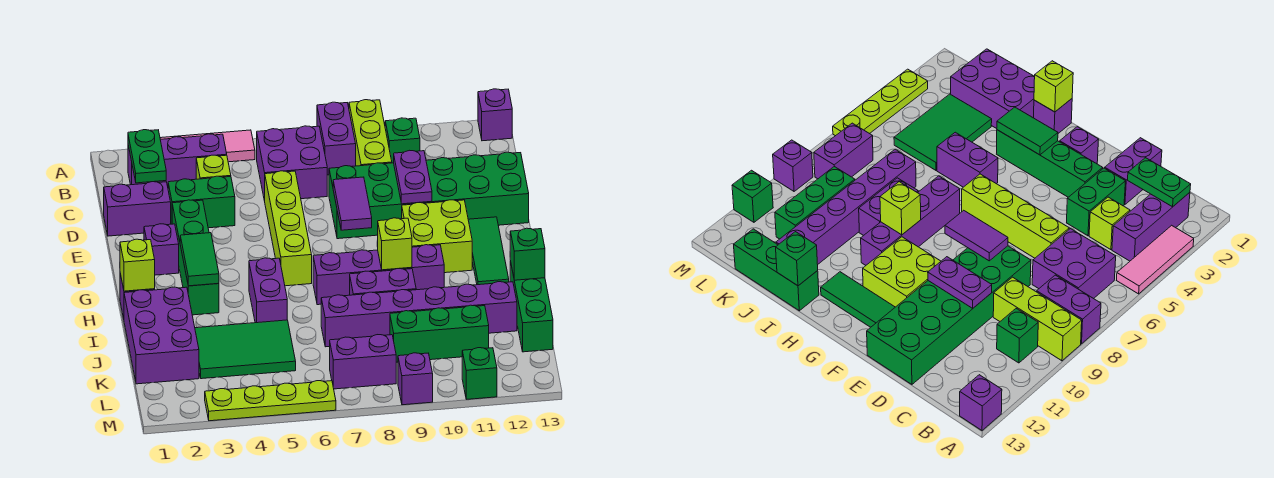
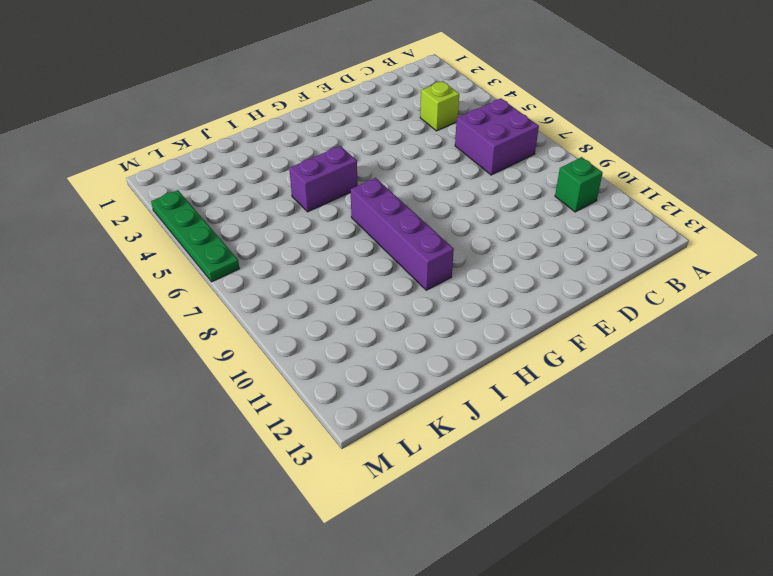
green 1x4 plate [151,190,240,282] -> lime 1x4 plate [205,381,336,421]
none -> pink 1x3 tile [160,130,255,162]
none -> purple 1x2 brick [317,102,356,175]
none -> lime 1x3 brick [349,100,392,166]
none -> purple 1x1 brick [478,89,512,141]

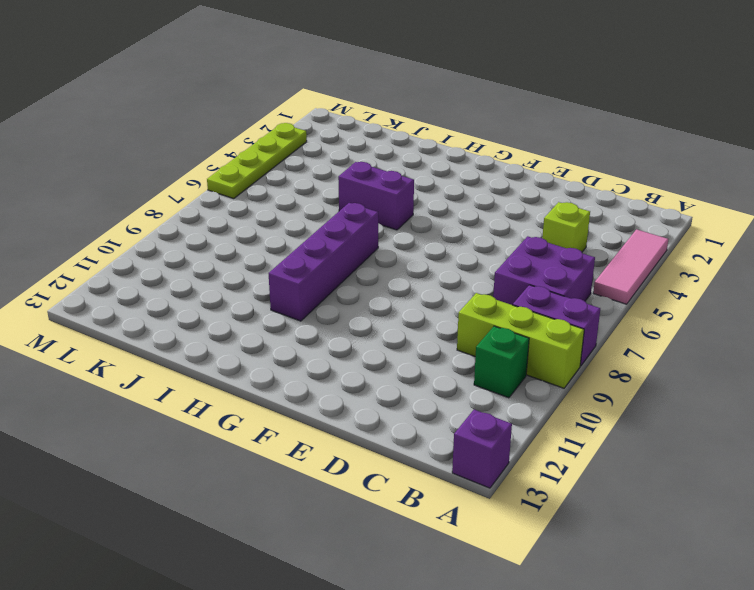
none -> purple 1x3 brick [128,134,227,186]
none -> purple 1x2 brick [104,182,171,236]
none -> green 1x2 brick [168,176,235,228]
none -> lime 1x4 brick [265,171,312,286]

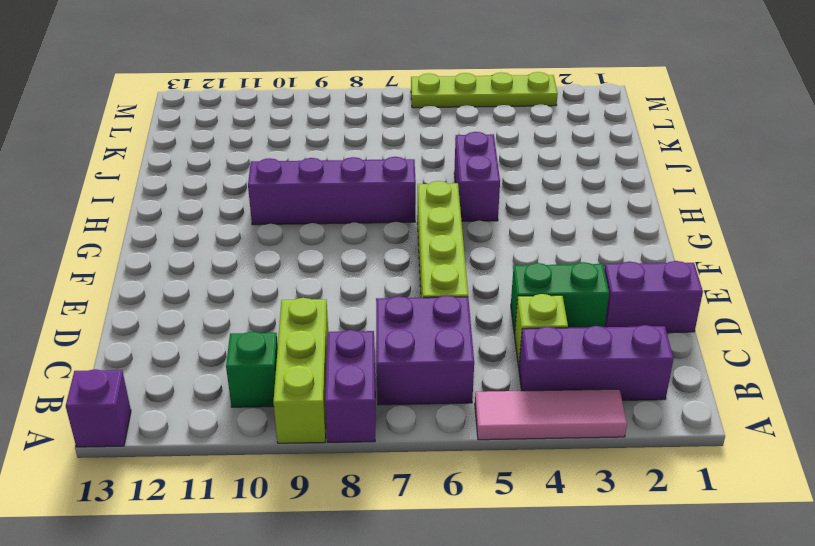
none -> green 2x6 brick [329,152,529,239]
none -> green 1x4 brick [172,200,219,315]
none -> purple 1x1 brick [144,224,179,275]
none -> lime 2x2 brick [402,200,472,273]

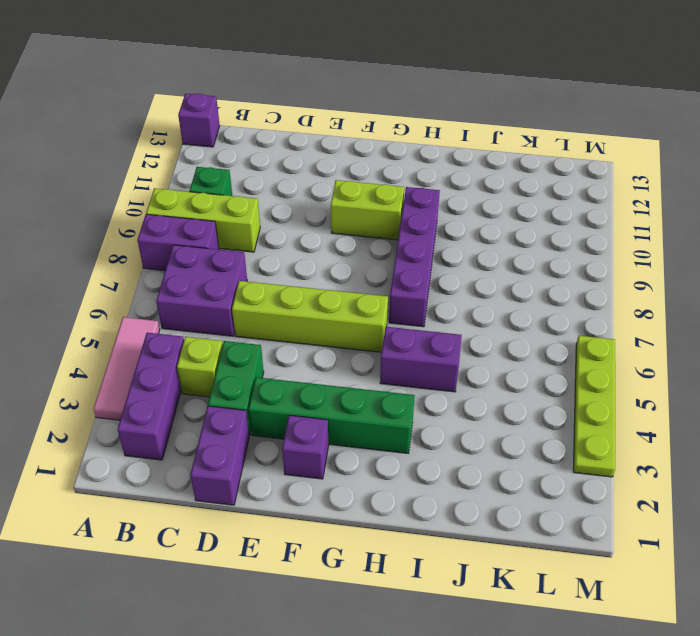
lime 1x2 brick [331,180,404,240] -> lime 2x2 brick [402,200,472,273]
none -> green 2x6 brick [329,152,529,239]
none -> green 1x3 tile [468,217,509,285]
none -> purple 1x1 brick [1034,99,1072,133]
none -> purple 2x3 brick [124,287,199,384]

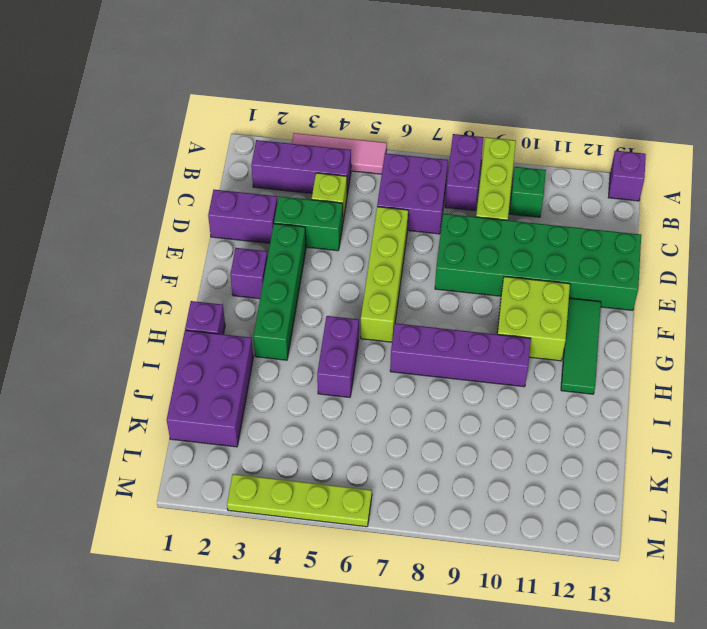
none -> purple 1x2 brick [350,269,416,295]
none -> green 1x3 brick [510,261,553,352]
none -> green 2x3 tile [195,320,296,379]
none -> purple 1x6 brick [321,282,517,347]

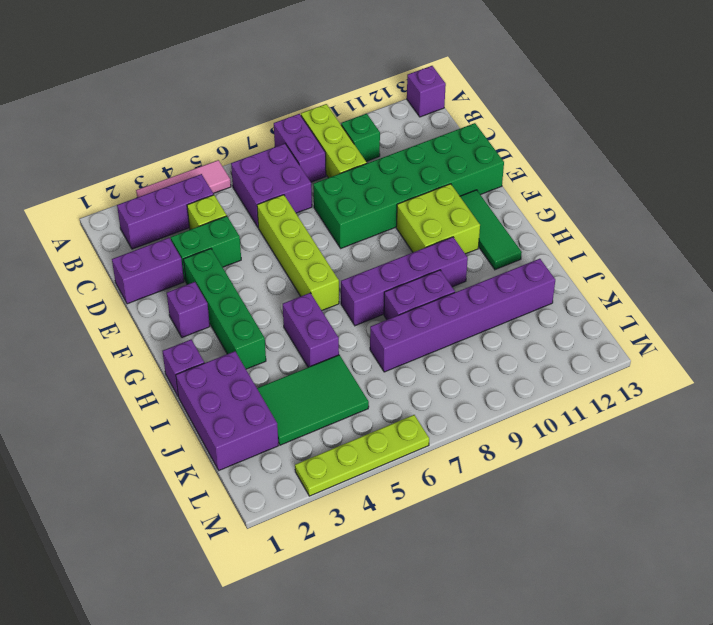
none -> green 1x3 brick [510,261,553,352]
none -> green 1x3 brick [390,305,489,362]
none -> purple 1x2 brick [330,335,396,389]
none -> purple 1x1 brick [398,353,433,405]

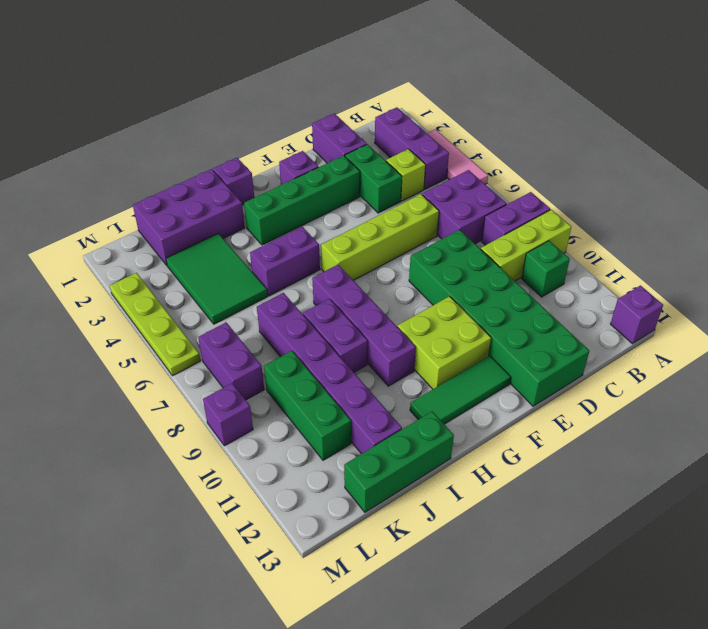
none -> green 1x1 brick [462,348,497,399]
none -> green 1x2 plate [128,130,166,183]
none -> purple 1x2 plate [394,150,432,204]
none -> purple 1x2 tile [333,177,372,230]

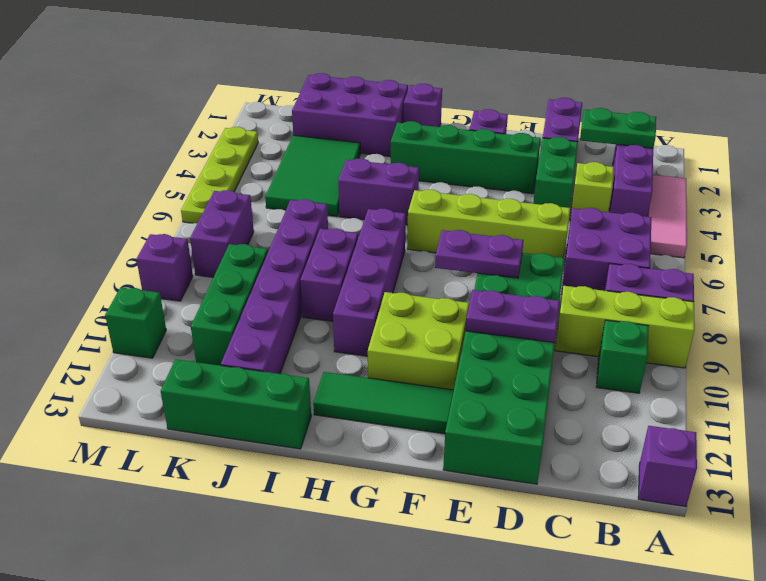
purple 1x2 plate [435,230,524,278] -> purple 1x2 tile [333,177,372,230]
none -> green 1x2 tile [180,233,219,286]
none -> lime 1x1 brick [120,239,155,291]
none -> lime 1x1 brick [378,218,412,270]
none -> green 1x1 brick [510,228,545,280]

